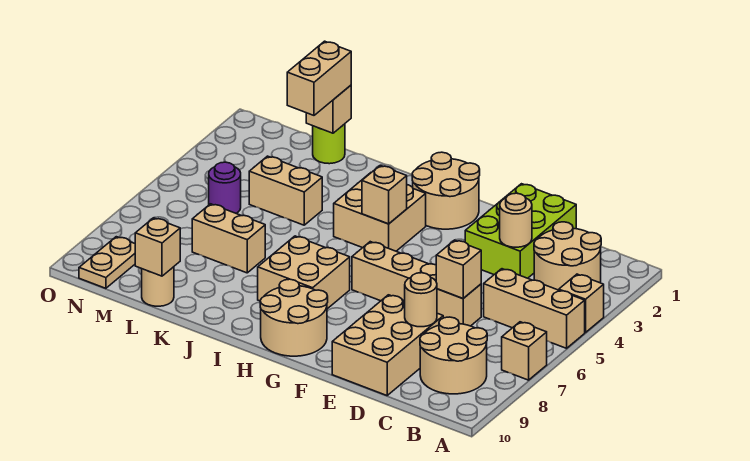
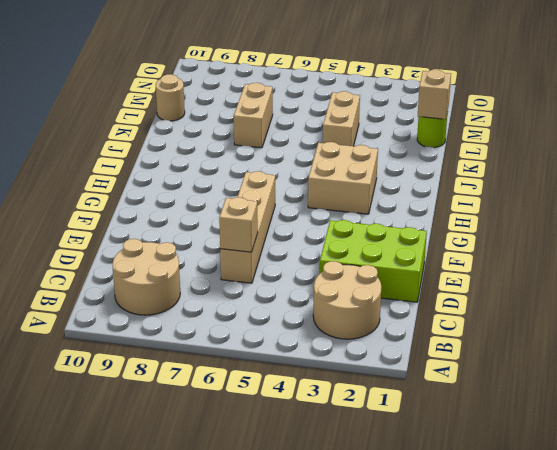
none -> tan 1x1 brick [559,274,604,333]
none -> tan 1x3 brick [484,269,585,348]
none -> tan 1x1 brick [502,322,547,380]

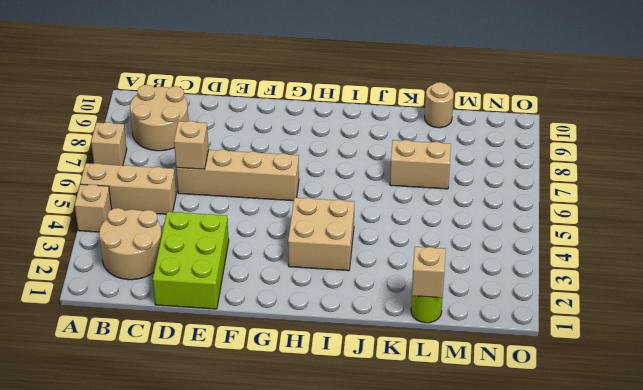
none -> tan 2x3 brick [332,295,443,395]
none -> tan 2x2 round brick [412,152,480,229]
none -> tan 2x2 round brick [260,279,328,356]

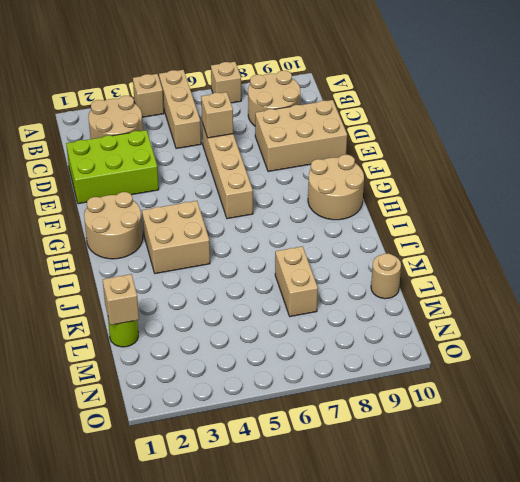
none -> tan 2x2 brick [258,236,350,309]
none -> tan 1x2 brick [249,156,322,225]
none -> purple 1x1 round brick [209,162,241,213]

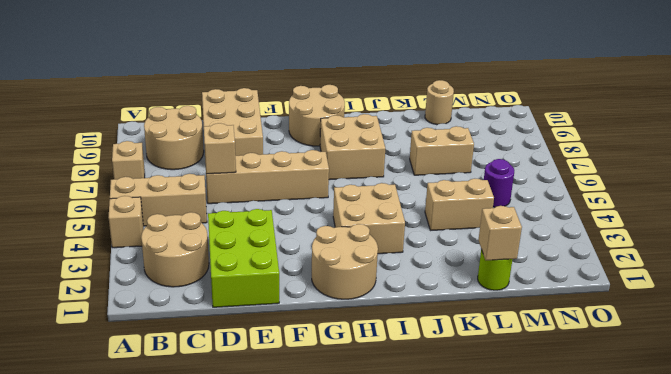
none -> tan 1x2 plate [79,237,135,288]
none -> tan 1x1 round brick [500,193,532,247]
none -> tan 1x1 round brick [405,273,437,327]

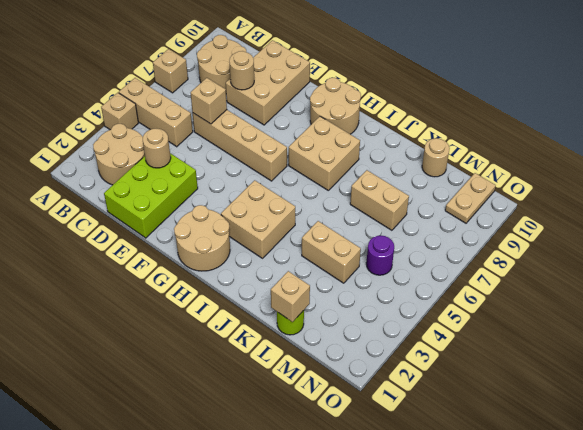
none -> tan 1x1 brick [362,165,407,224]
none -> tan 1x1 brick [135,218,180,276]
none -> tan 1x2 brick [287,41,351,115]

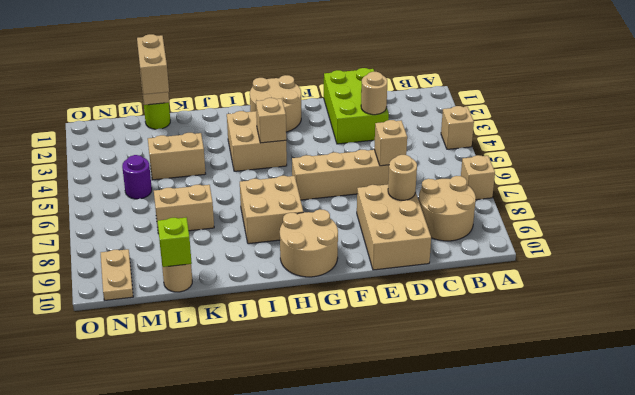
lime 1x1 brick [158,218,192,267] -> tan 1x1 brick [135,218,180,276]
none -> tan 1x3 brick [484,269,585,348]
none -> tan 2x2 round brick [534,222,601,290]

